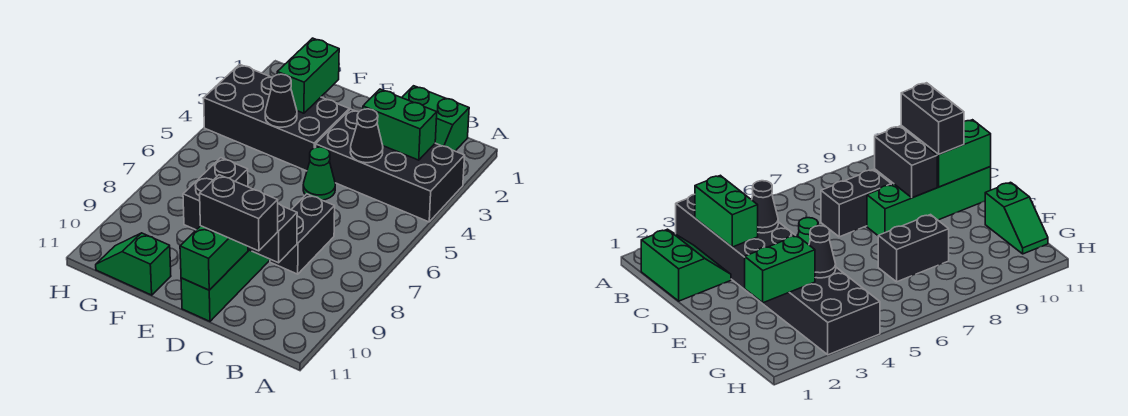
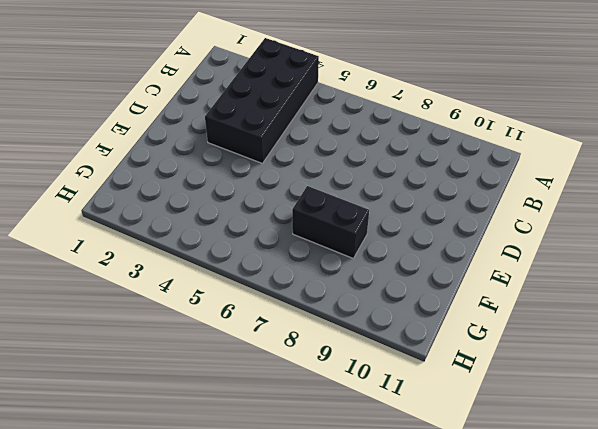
none -> green 2x2 slope [402,86,469,151]
none -> black 1x2 brick [270,194,335,274]
none -> green 1x1 cone [303,147,335,200]

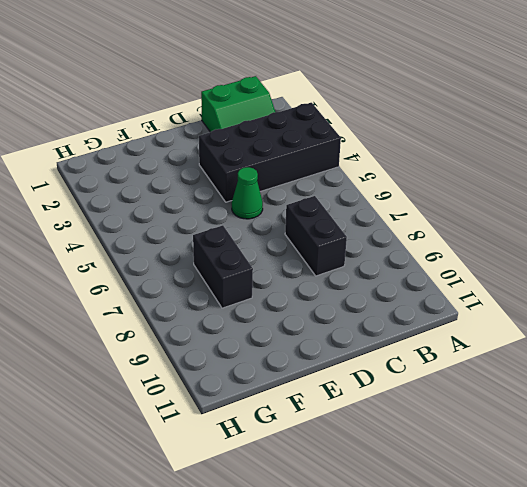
none -> green 1x4 brick [181,250,270,321]
none -> black 2x4 brick [204,64,349,171]
none -> green 1x2 slope [96,233,171,295]

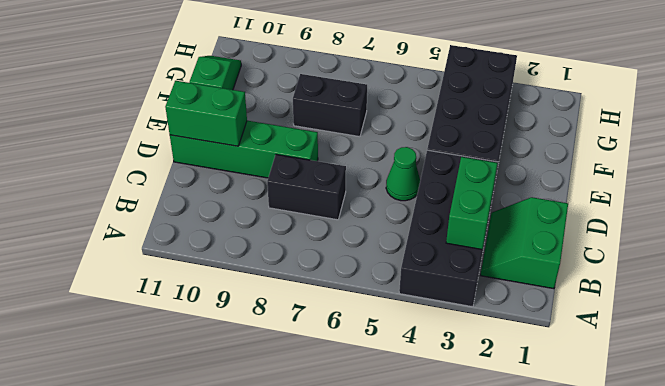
none -> black 1x1 cone [350,109,383,163]
none -> black 1x2 brick [248,204,297,263]
none -> green 1x2 brick [277,38,339,113]

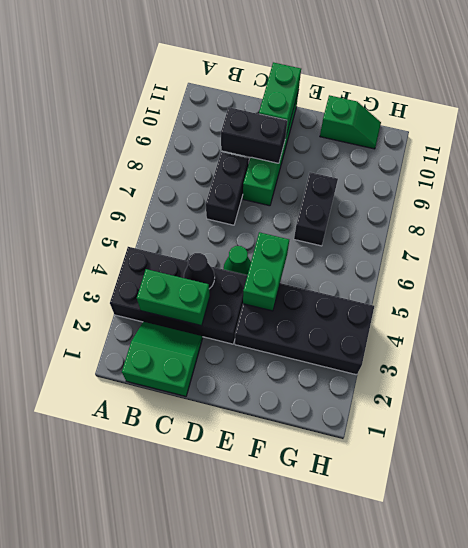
green 1x2 brick [243,232,289,311] -> green 1x2 brick moved to [277,38,339,113]
none -> black 1x1 cone [265,74,297,127]
none -> black 1x2 brick [200,175,278,251]

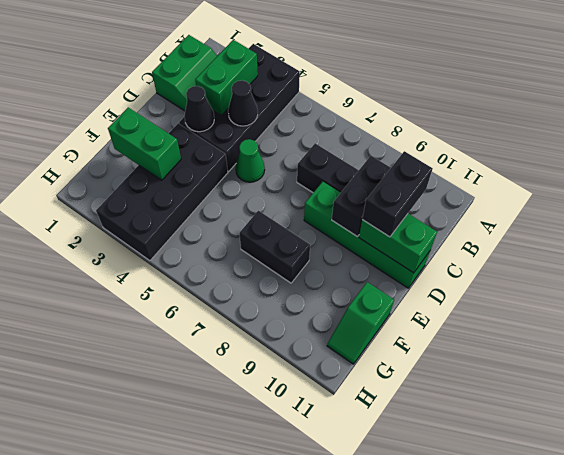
black 1x1 cone [184,86,214,132] -> black 1x1 cone moved to [265,74,297,127]

